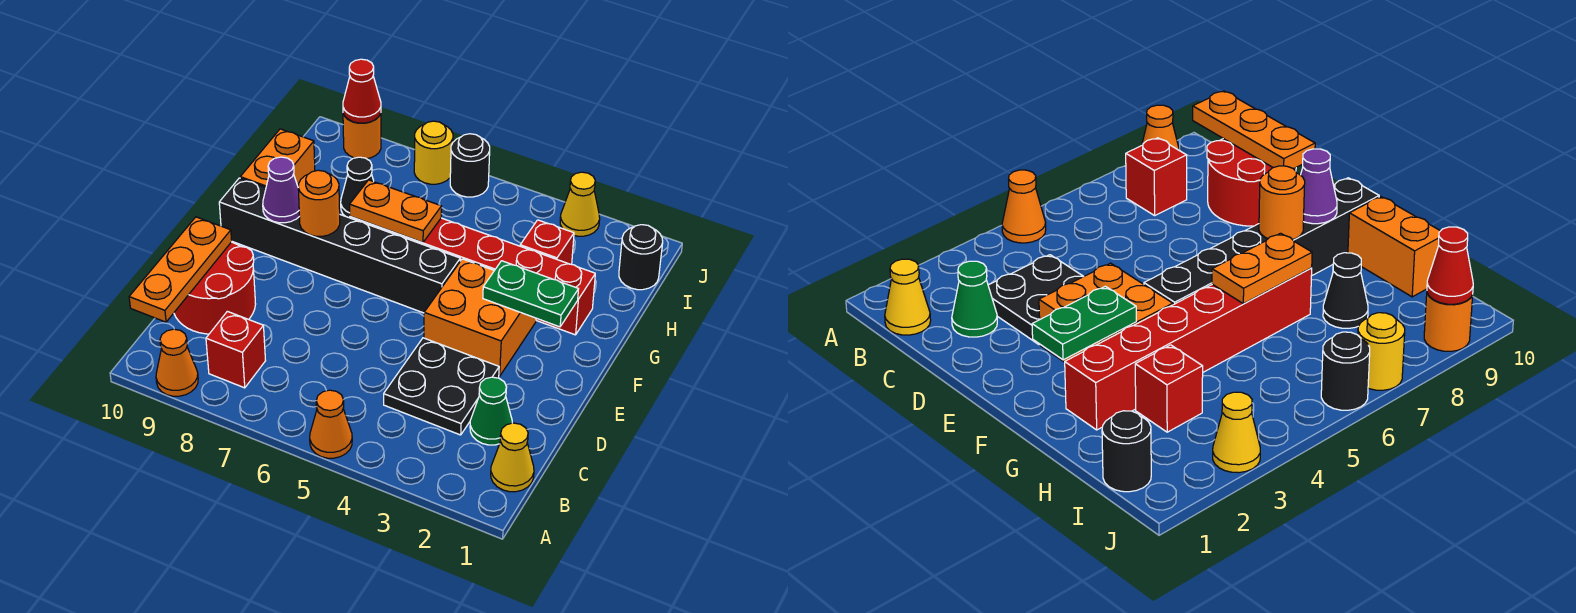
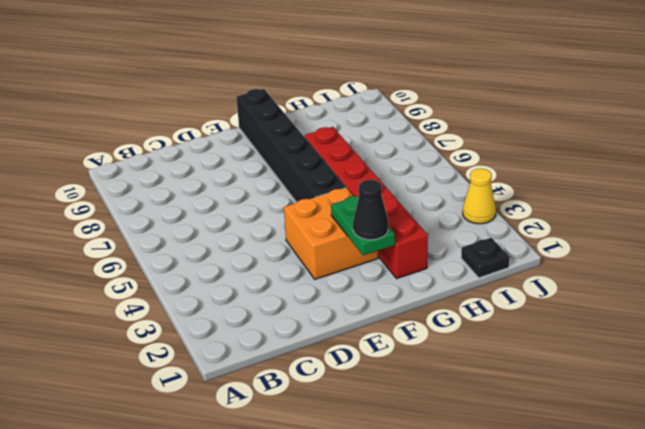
black 1x1 cone [353,180,388,240] -> black 1x1 cone moved to [341,157,374,218]
black 1x1 plate [461,238,509,278] -> black 1x1 round brick [619,225,663,290]
none -> orange 1x1 cone [310,390,352,458]
none -> orange 1x1 cone [156,329,198,396]
none -> yellow 1x1 cone [491,423,534,492]

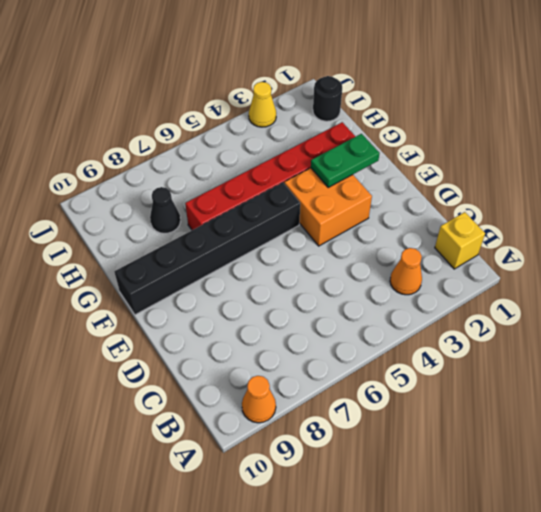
yellow 1x1 brick [435,212,485,269] -> yellow 1x1 cone [491,423,534,492]
orange 1x1 cone [390,248,422,295] -> orange 1x1 cone moved to [310,390,352,458]
none -> red 1x1 brick [206,311,266,388]
none -> green 1x1 cone [470,377,512,445]
none -> black 2x2 plate [384,338,499,435]

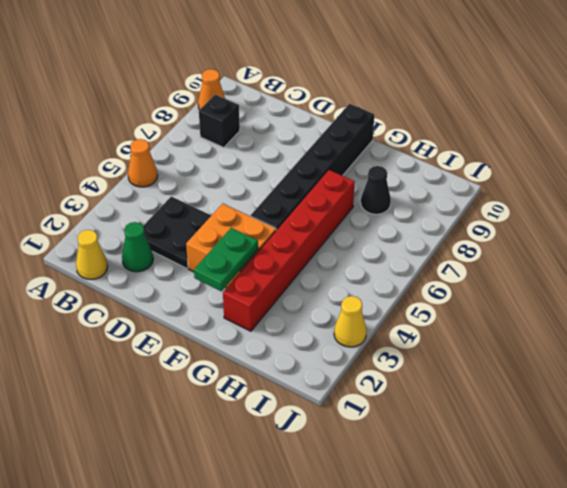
black 1x1 brick [199,95,240,148] -> red 1x1 brick [206,311,266,388]
none -> red 2x2 round brick [174,242,256,334]
none -> orange 1x2 brick [240,129,315,187]
none -> red 1x1 brick [520,220,574,264]

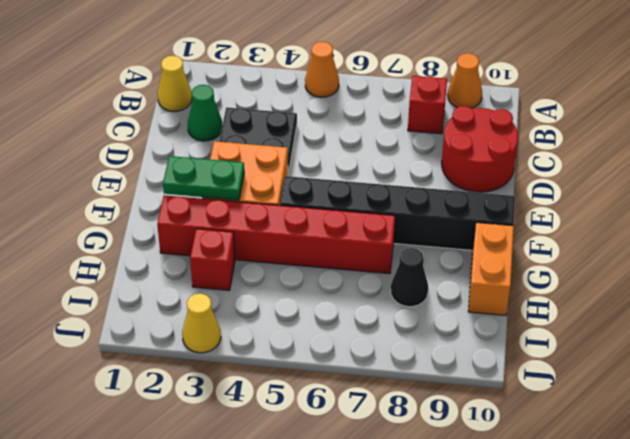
none -> black 1x1 round brick [619,225,663,290]
none -> black 1x1 round brick [450,134,490,197]
none -> yellow 1x1 round brick [414,121,453,184]

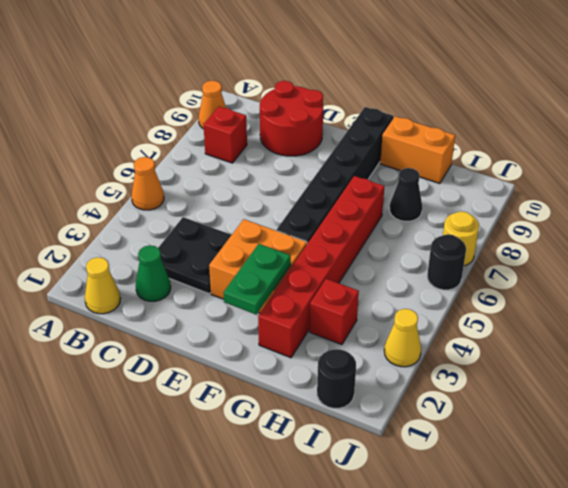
none -> orange 1x1 round brick [343,113,381,159]
none -> orange 1x3 plate [129,217,232,322]
none -> orange 1x1 round brick [298,170,340,236]

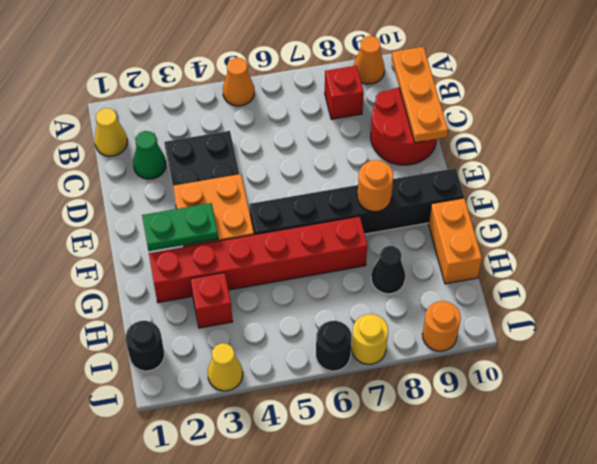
none -> purple 1x1 cone [263,157,299,223]
none -> orange 1x2 plate [350,180,442,243]
none -> red 1x1 cone [343,59,381,123]

